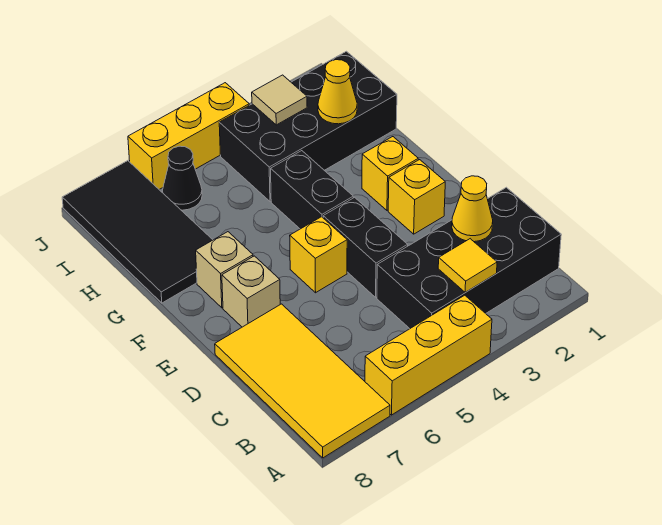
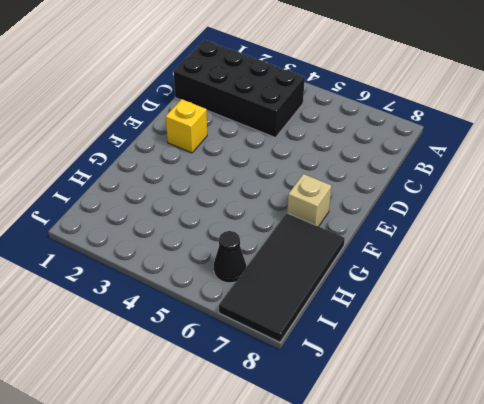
none -> yellow 1x3 brick [365,295,492,415]
none -> yellow 2x4 tile [215,304,390,458]
none -> black 1x2 brick [323,197,408,297]

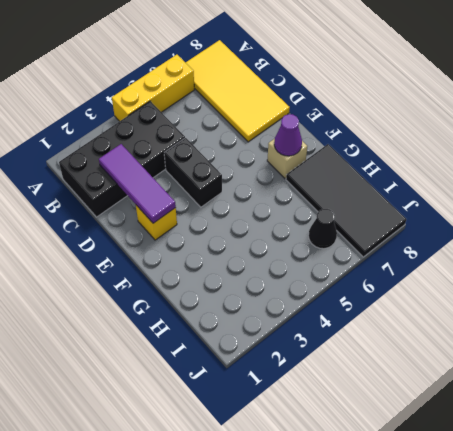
purple 1x3 tile [99,144,176,223] -> yellow 1x1 cone [452,176,493,242]
purple 1x1 cone [274,114,302,156] -> none
none -> yellow 1x1 brick [290,217,347,293]
none -> tan 1x1 brick [222,256,280,327]
none -> yellow 1x1 brick [362,137,418,210]

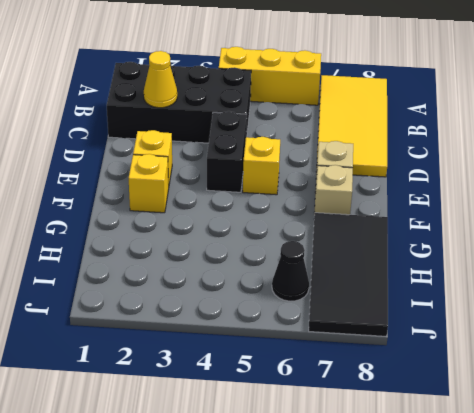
none -> black 1x2 brick [271,151,353,229]
none -> black 2x4 brick [219,51,397,201]
none -> yellow 1x3 brick [128,83,249,189]

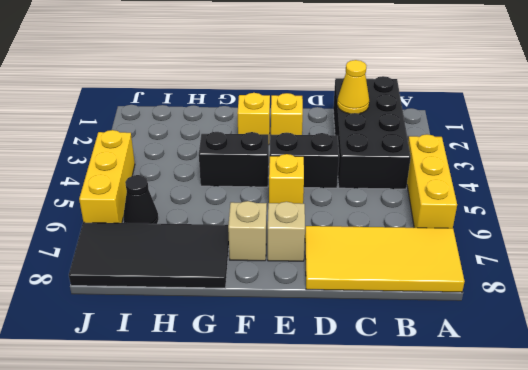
none -> black 2x4 brick [219,51,397,201]
none -> yellow 1x1 tile [438,239,497,293]
none -> yellow 1x1 cone [318,60,357,124]

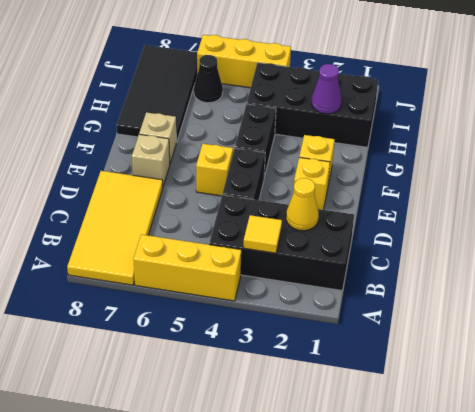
purple 1x1 cone [312,64,342,114] -> yellow 1x1 cone [318,60,357,124]
none -> tan 1x1 tile [252,75,307,125]

